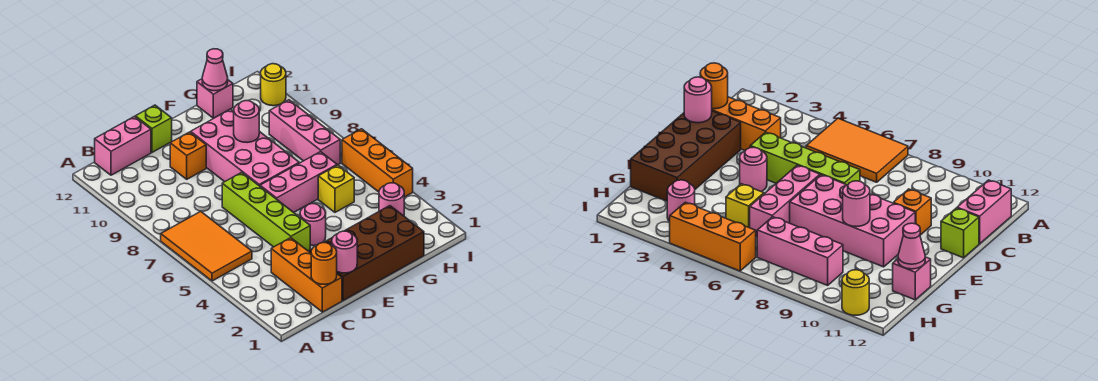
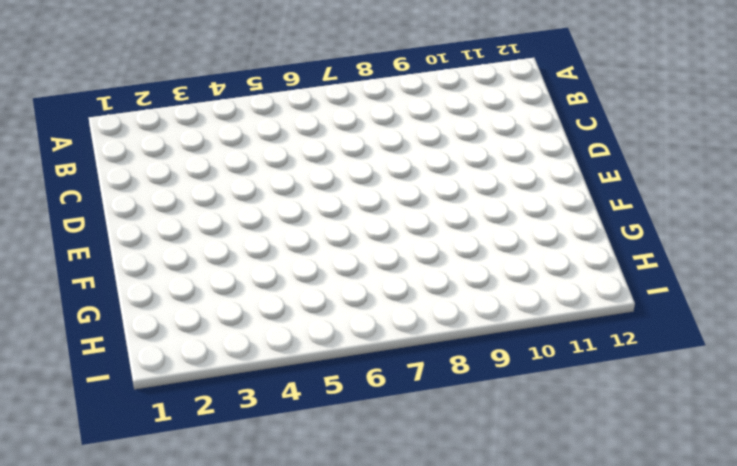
none -> orange 2x3 tile [161,211,252,281]
none -> pink 1x2 brick [95,117,151,175]
none -> orange 1x3 brick [271,238,342,312]

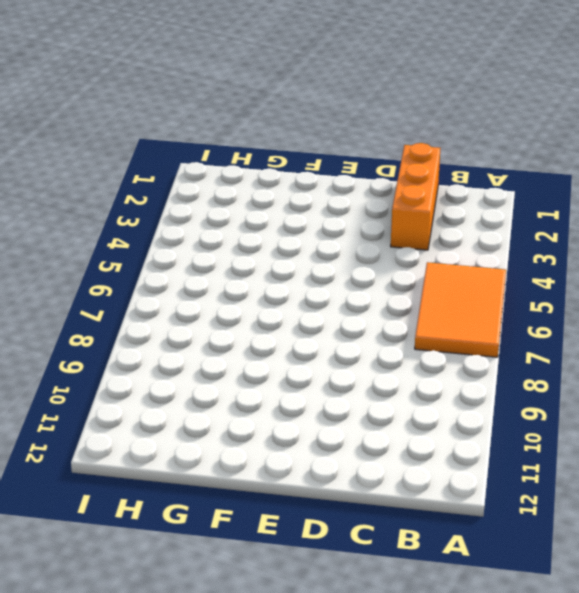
none -> pink 1x2 brick [95,117,151,175]
none -> brown 2x4 brick [309,206,424,301]
none -> lime 1x4 brick [222,172,310,251]

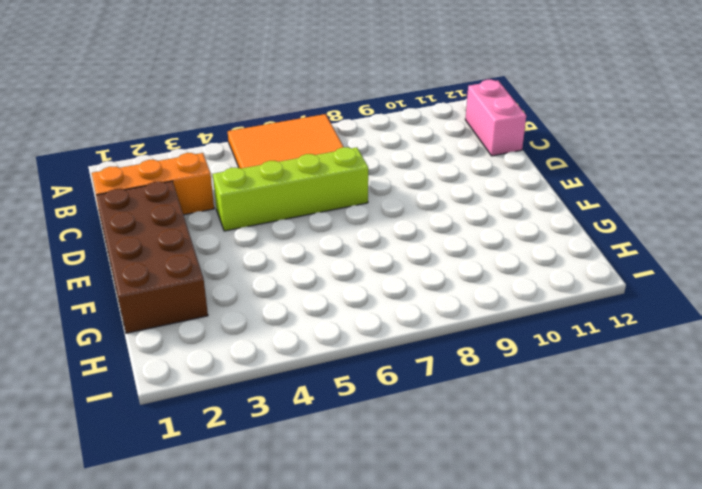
none -> orange 1x1 brick [170,132,206,179]
none -> lime 1x1 brick [135,105,172,152]
none -> pink 1x1 round brick [300,204,326,246]

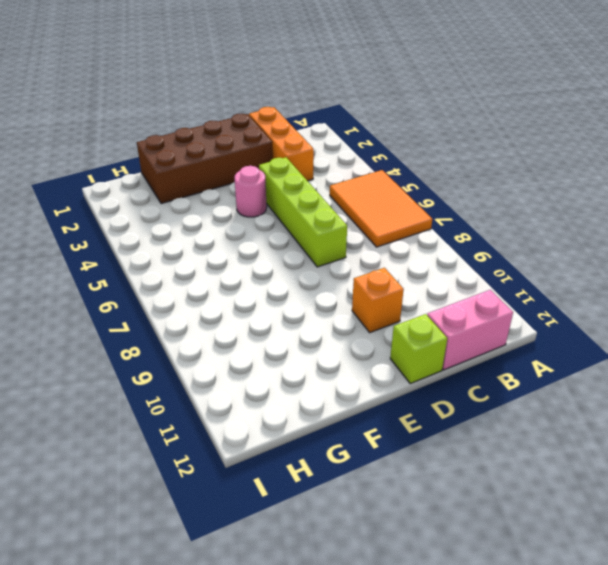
none -> pink 1x3 brick [260,152,337,212]
none -> pink 2x4 brick [191,109,299,186]
none -> yellow 1x1 brick [318,165,354,212]

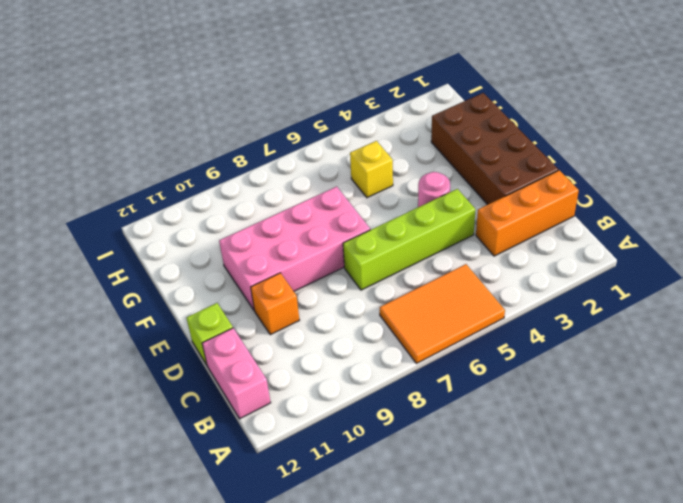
none -> pink 1x3 brick [260,152,337,212]
none -> pink 1x1 brick [197,79,233,118]
none -> pink 1x1 round brick [379,183,404,216]

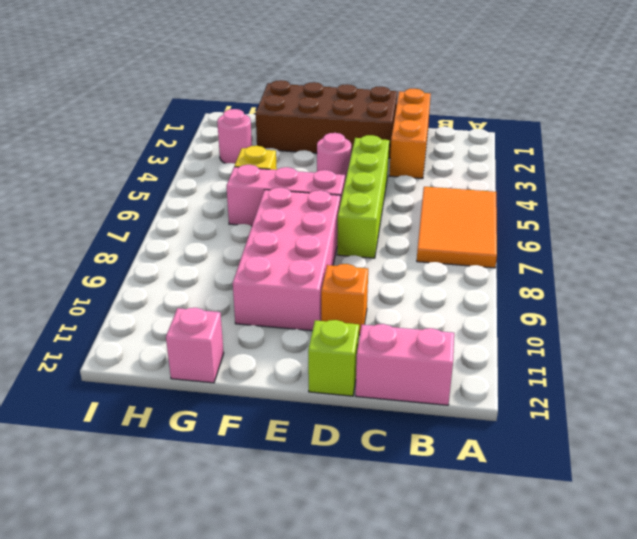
none -> pink 1x3 brick [269,100,340,165]
none -> orange 1x3 brick [342,129,413,197]
none -> yellow 1x1 round brick [261,64,286,106]

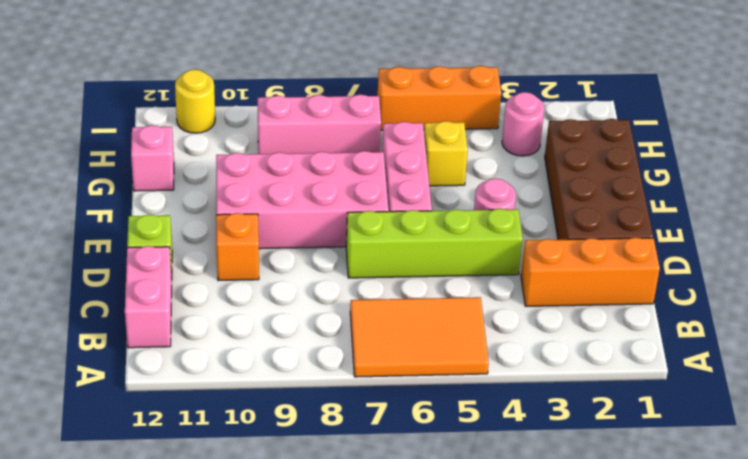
none -> orange 1x1 round brick [311,243,337,284]
none -> pink 1x1 round brick [332,231,357,273]
none -> pink 1x1 round brick [234,101,259,143]

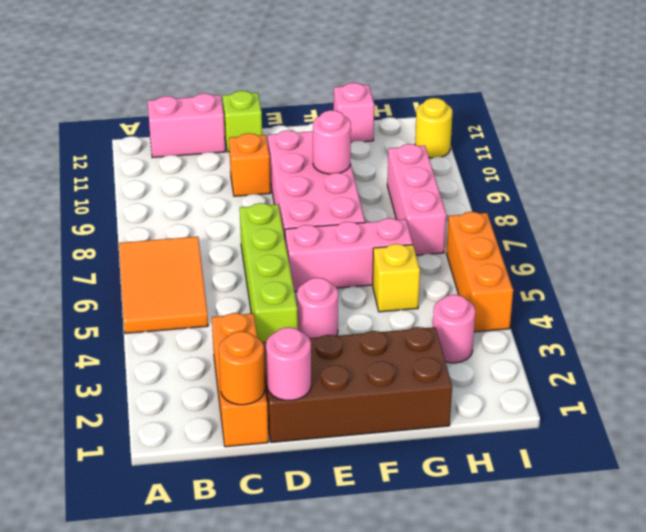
none -> pink 1x1 cone [202,49,228,91]

